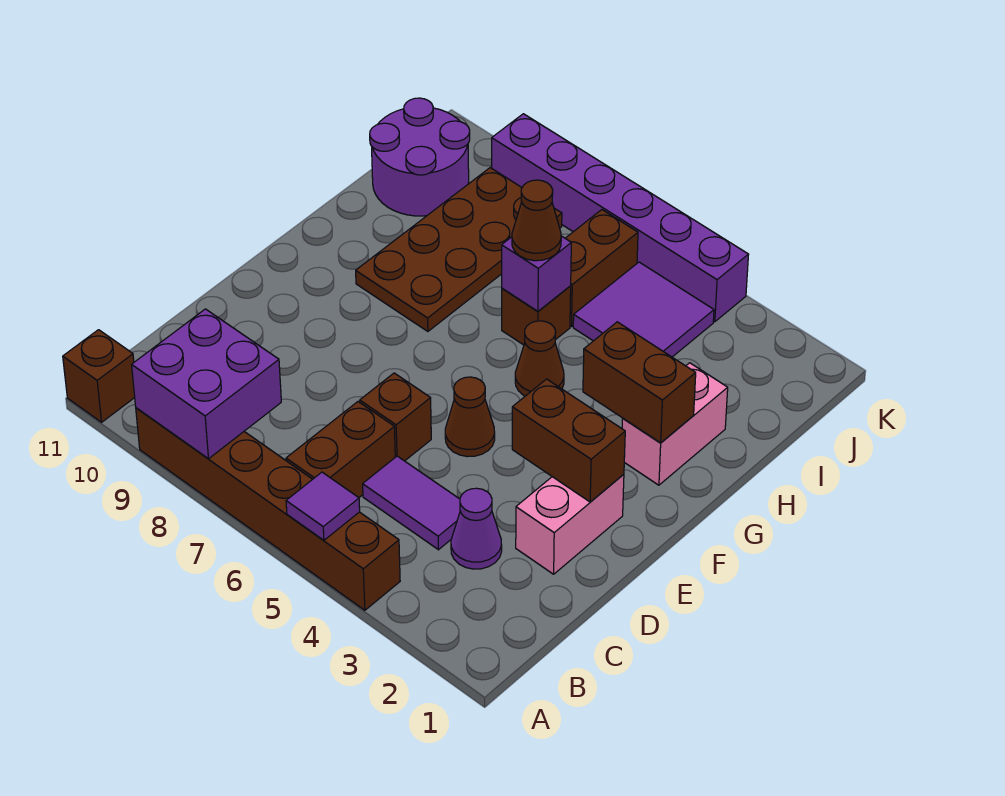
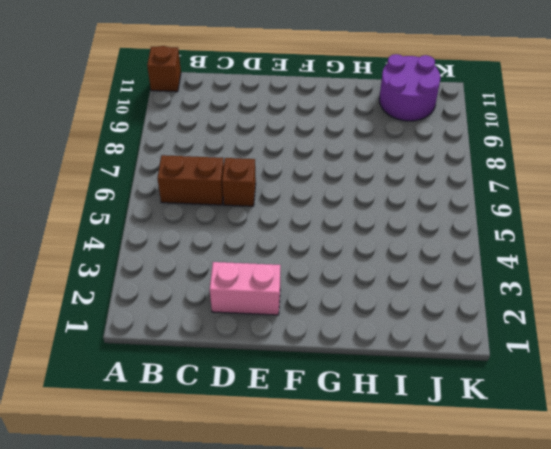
none -> brown 1x6 brick [136,408,400,610]
none -> purple 1x1 cone [451,488,502,569]
none -> purple 1x2 tile [363,456,460,550]

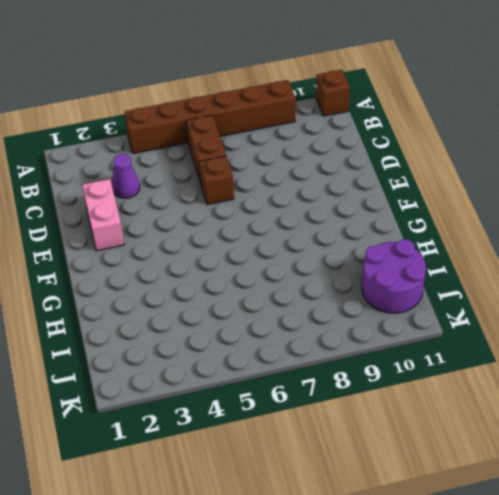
none -> purple 1x2 tile [363,456,460,550]
none -> brown 1x1 cone [445,377,495,457]
none -> pink 1x2 brick [622,363,728,485]

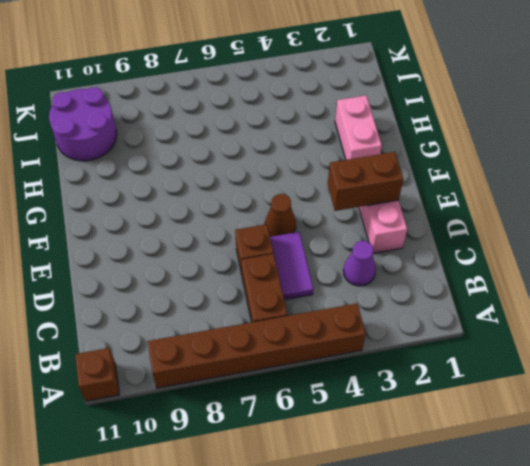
purple 1x2 tile [270,232,314,300] -> purple 1x2 tile turned to [363,456,460,550]
none -> brown 1x1 cone [515,321,564,396]
none -> brown 2x4 plate [356,168,562,331]
none -> brown 1x1 brick [502,286,571,345]

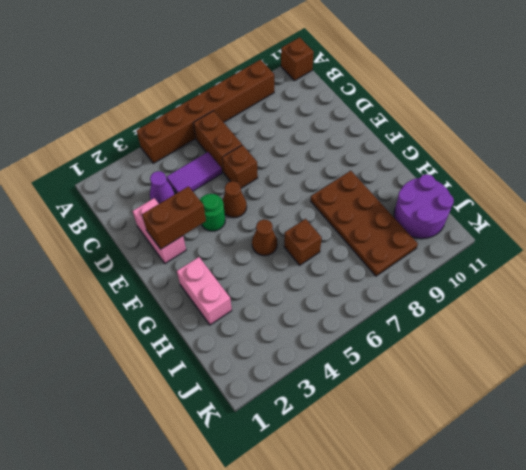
green 1x1 round brick [200,194,225,231] -> none
none -> purple 2x2 tile [573,262,714,357]
none -> brown 1x2 brick [565,210,638,327]
none -> purple 1x6 brick [492,114,749,322]

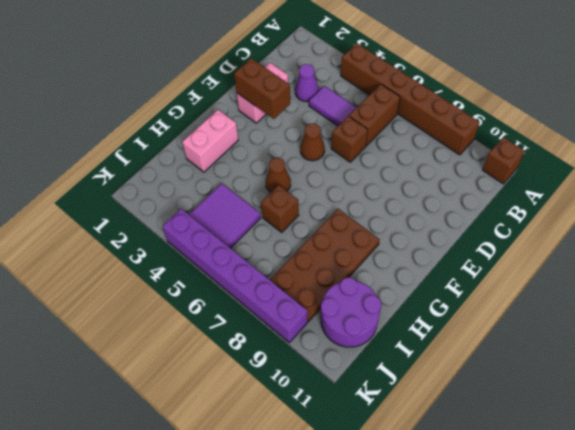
none -> brown 1x2 brick [565,210,638,327]
none -> purple 1x1 tile [286,472,360,540]
none -> purple 2x2 brick [132,309,281,459]

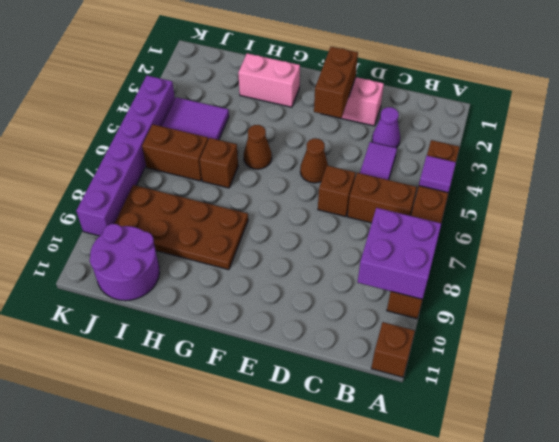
none -> brown 1x2 brick [583,322,696,443]
none -> purple 1x1 brick [502,236,571,311]
none -> brown 1x1 cone [512,180,561,261]

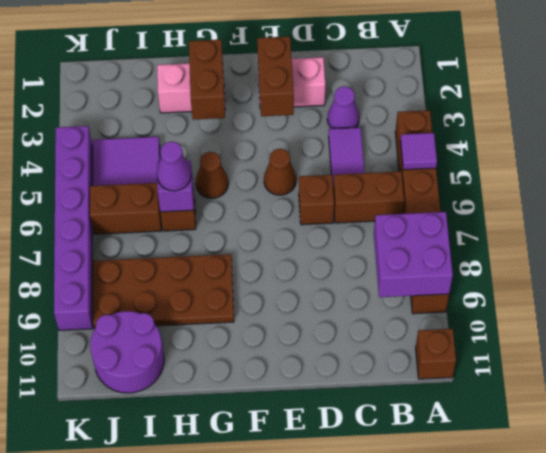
purple 1x1 cone [157,142,191,191] -> brown 1x1 cone [512,180,561,261]

